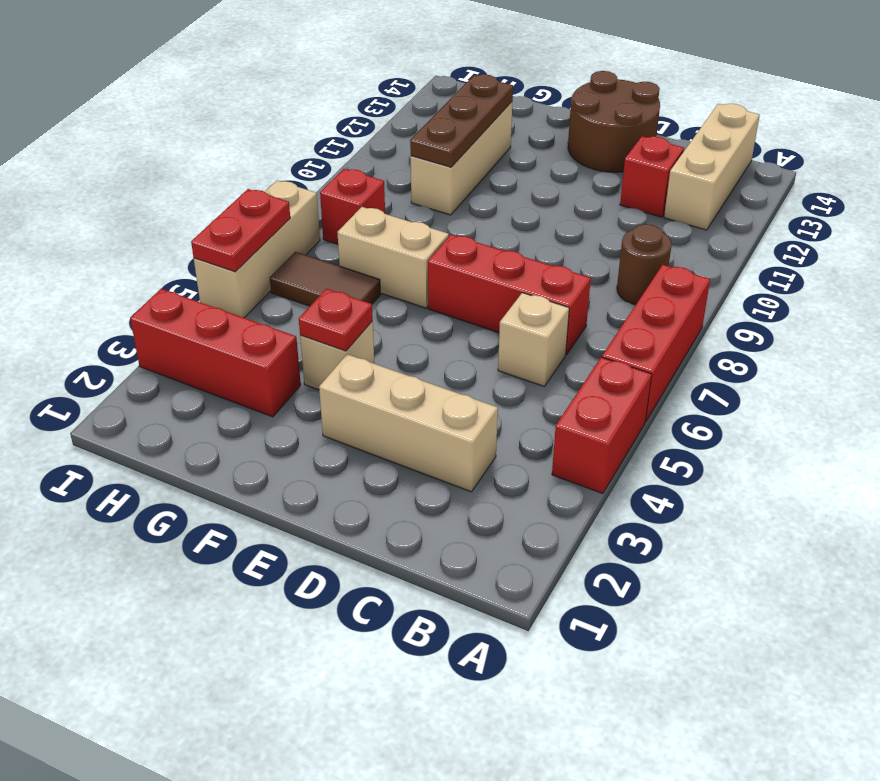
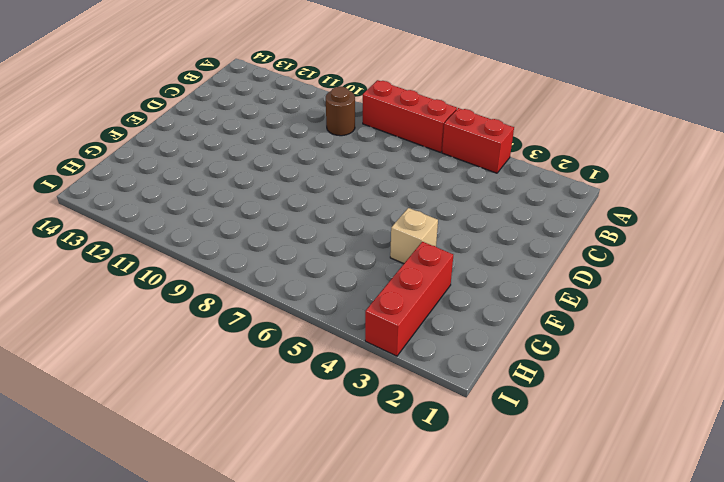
none -> tan 1x3 brick [664,104,760,230]
none -> tan 1x3 brick [319,354,498,492]
none -> tan 1x1 brick [498,293,569,387]

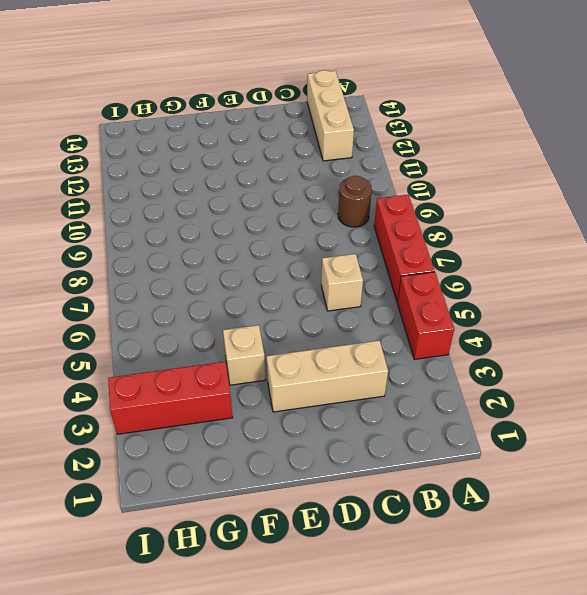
none -> red 1x3 brick [428,234,591,355]
none -> red 1x1 brick [620,136,684,217]
none -> brown 2x2 round brick [568,71,660,172]

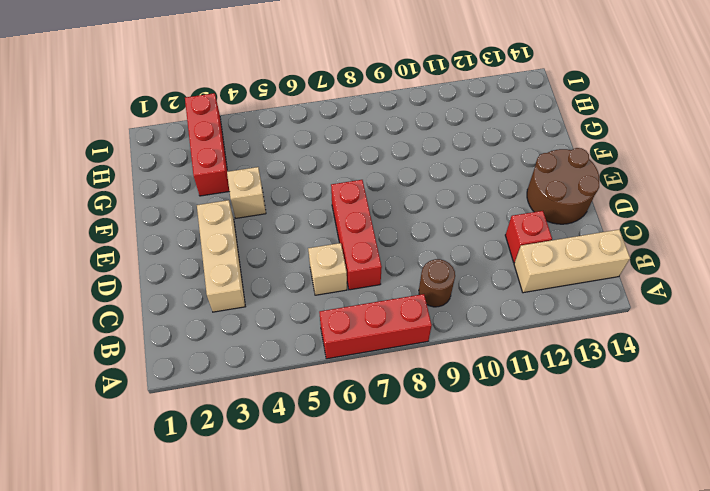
none -> red 1x2 brick [552,357,652,493]
none -> tan 1x2 brick [337,207,449,308]
none -> brown 1x2 tile [270,252,380,306]

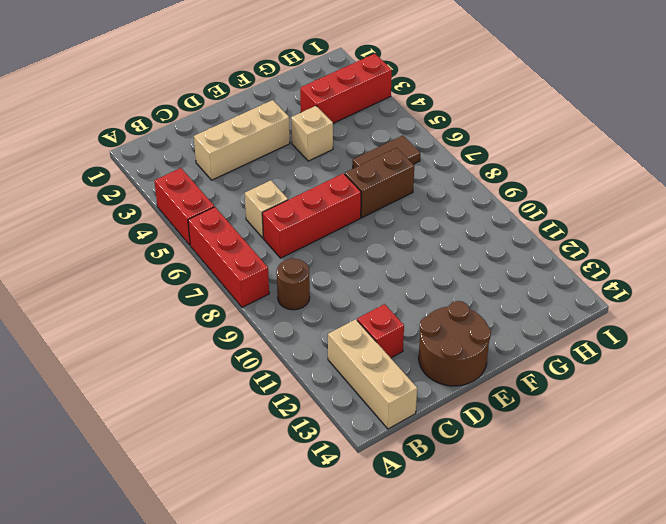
brown 1x2 brick [345,148,414,218] -> tan 1x2 brick [337,207,449,308]
none -> tan 1x3 brick [411,102,512,215]
none -> red 1x1 brick [320,169,385,244]
none -> tan 1x3 brick [194,181,320,318]

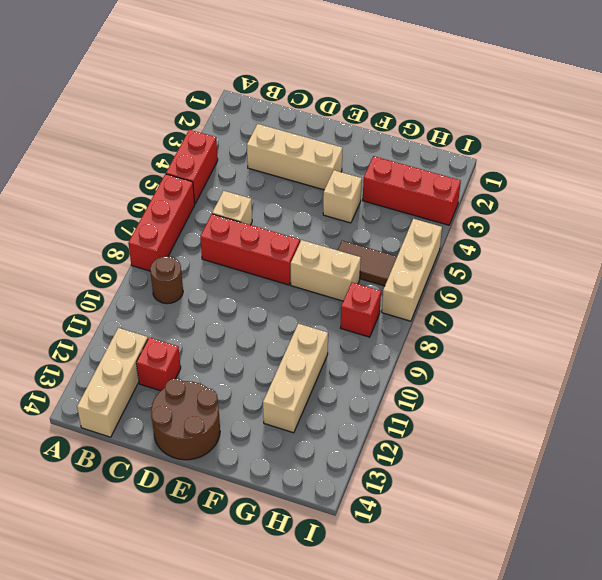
none -> red 1x1 plate [299,289,373,351]
none -> brown 1x3 plate [410,74,513,167]
none -> red 1x2 plate [191,189,290,272]

